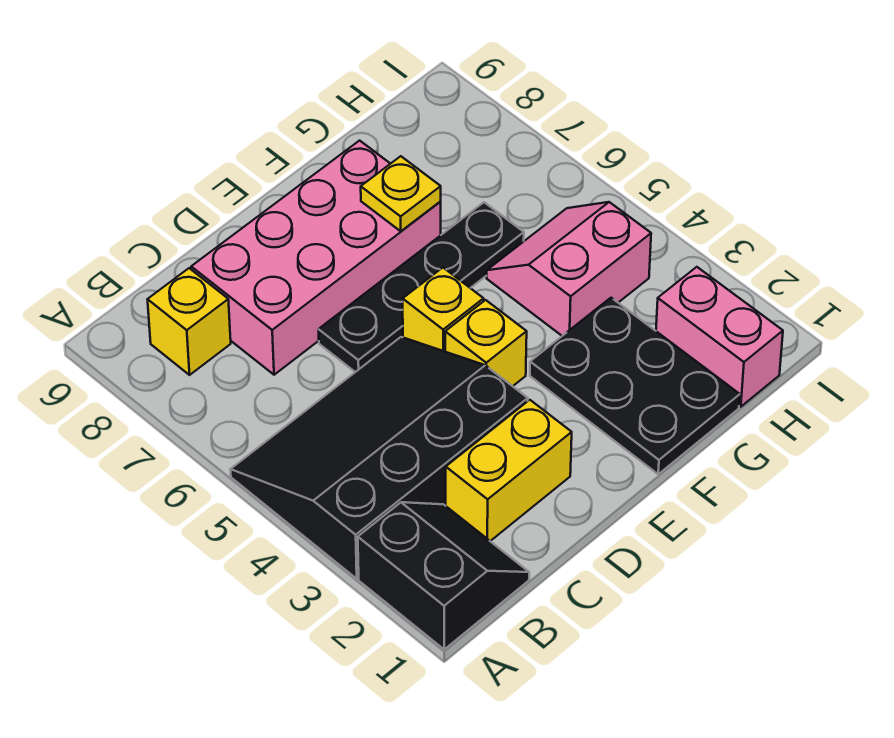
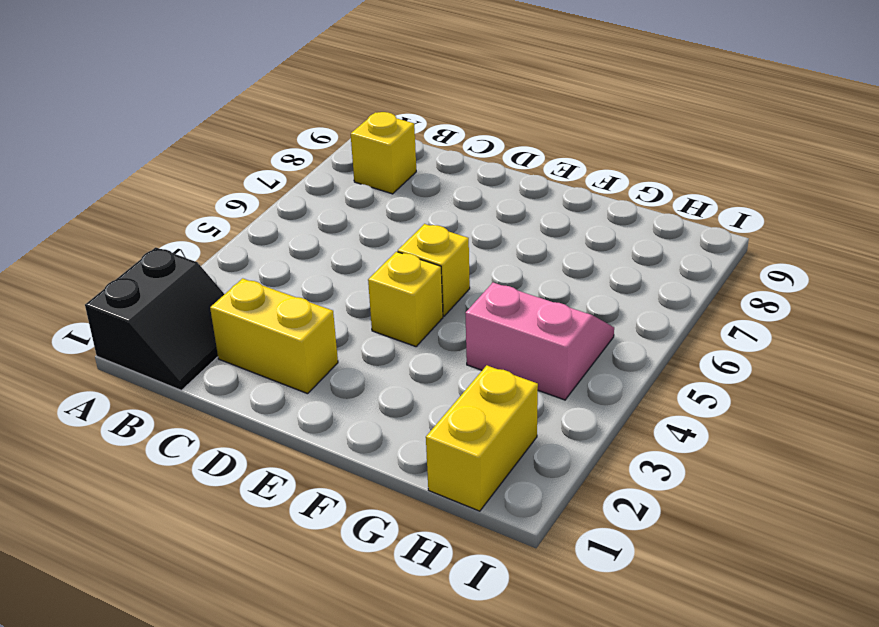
yellow 1x2 brick [426,365,538,511] -> pink 1x2 brick [656,267,783,407]
none -> black 3x4 slope [230,337,528,579]
none -> pink 2x4 brick [191,141,441,375]
none -> black 1x4 plate [319,202,524,372]

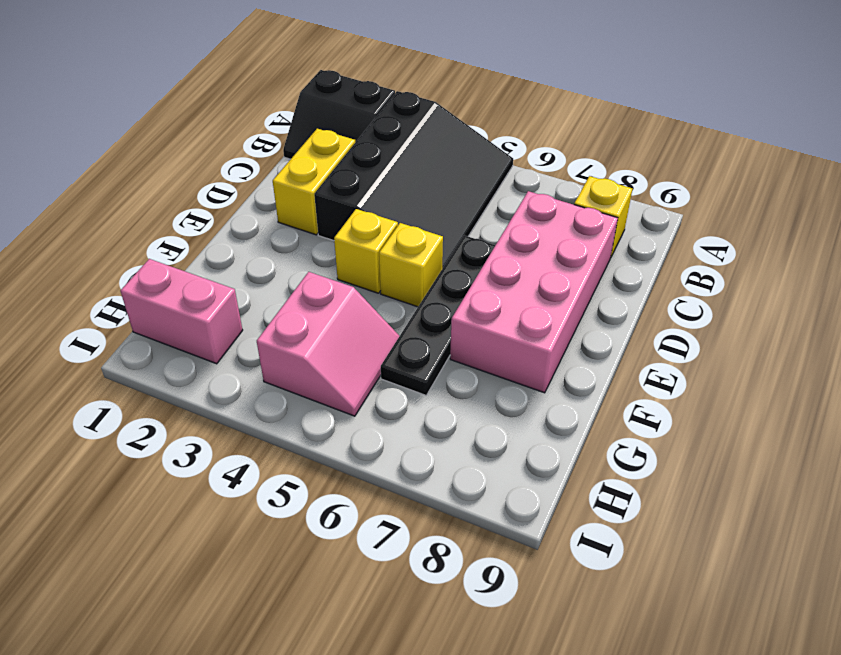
none -> black 2x3 plate [530,298,740,474]
none -> yellow 1x1 plate [361,156,441,231]

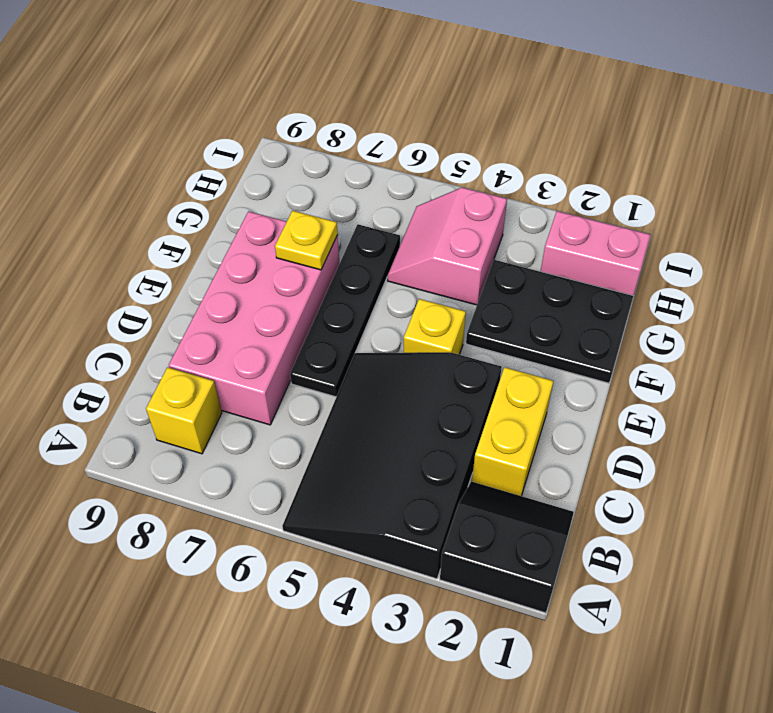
none -> yellow 1x1 brick [403,268,484,351]

